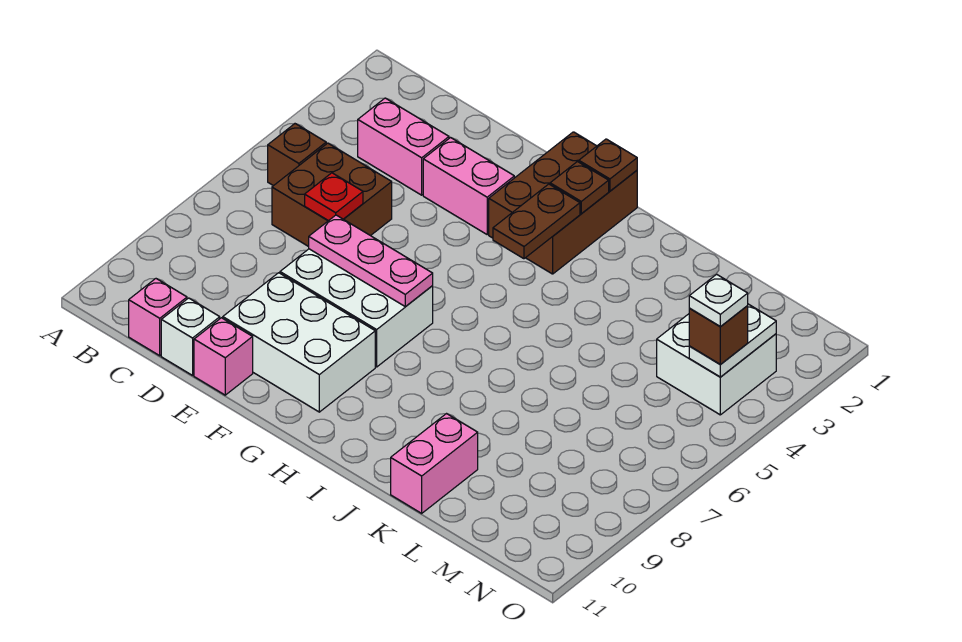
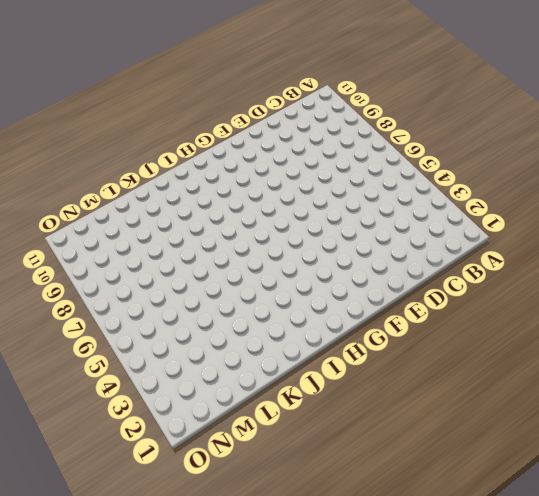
none -> brown 1x1 brick [268,124,326,186]
none -> pink 1x2 brick [358,98,449,195]
none -> brown 2x2 brick [272,143,392,247]

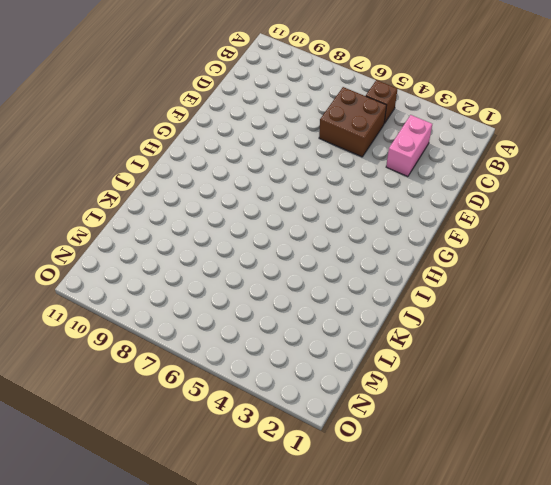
none -> pink 1x1 brick [129,279,187,356]
none -> white 1x1 brick [161,298,220,375]
none -> pink 1x2 brick [423,138,514,234]

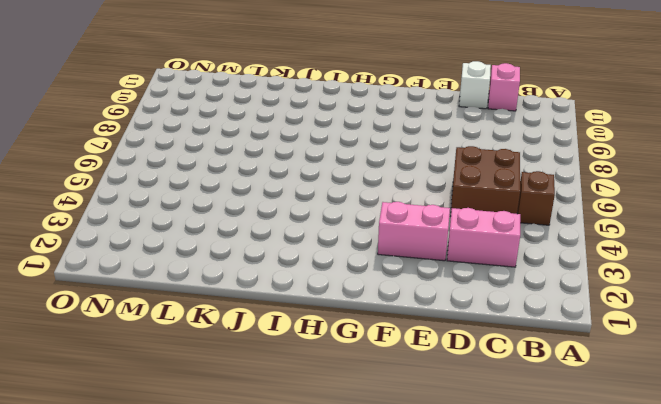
none -> white 2x3 brick [280,249,433,367]
none -> white 2x3 brick [223,273,375,412]
none -> pink 1x1 brick [194,318,253,395]

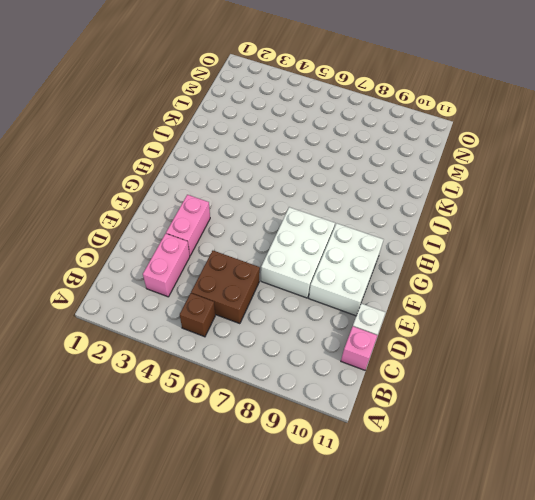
none -> pink 1x1 brick [194,318,253,395]
none -> brown 2x3 brick [489,132,637,274]
none -> pink 1x2 brick [391,414,478,513]

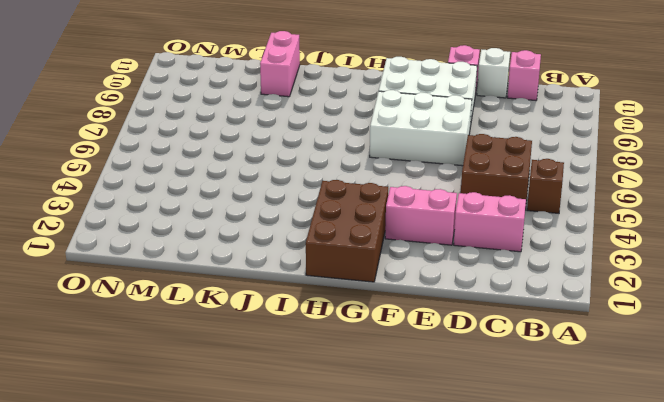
none -> white 2x2 brick [657,314,776,415]
none -> red 1x1 plate [305,173,363,221]
none -> pink 1x3 plate [309,215,433,307]

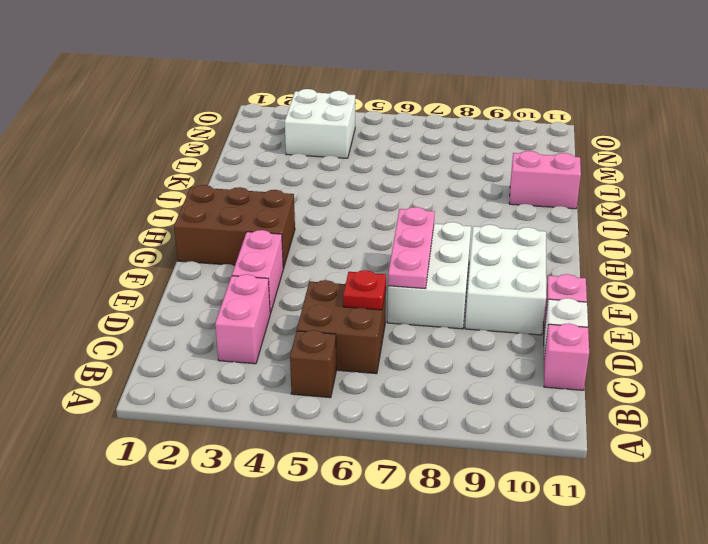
none -> brown 1x1 plate [579,139,637,191]
none -> brown 1x1 plate [550,162,609,213]
none -> brown 1x2 plate [493,184,580,259]

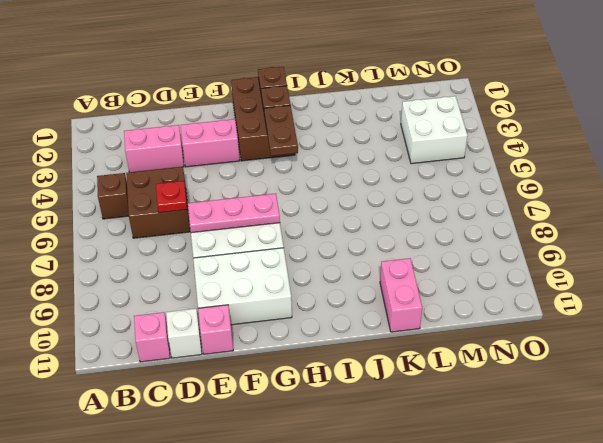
none -> white 1x2 plate [689,304,776,377]
none -> brown 1x1 brick [689,305,748,365]
none -> white 1x1 plate [689,274,748,327]

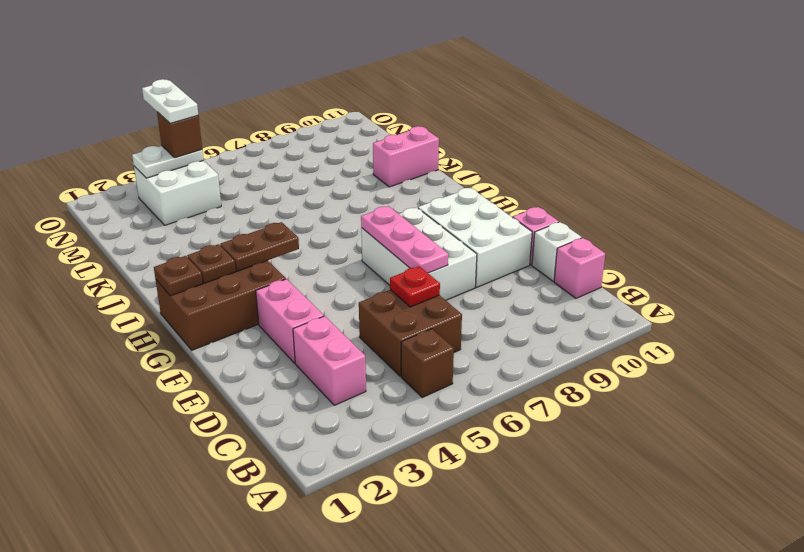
white 1x2 plate [142,79,198,123] -> white 1x1 plate [689,274,748,327]

